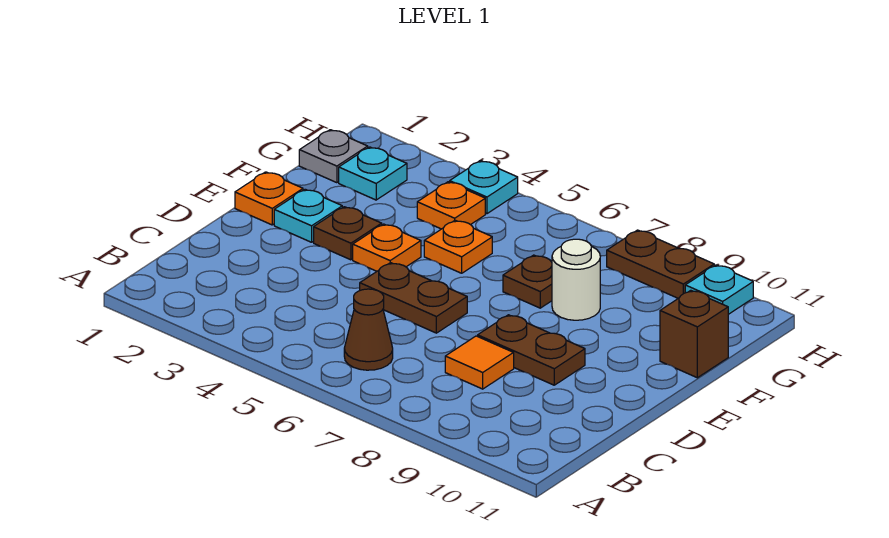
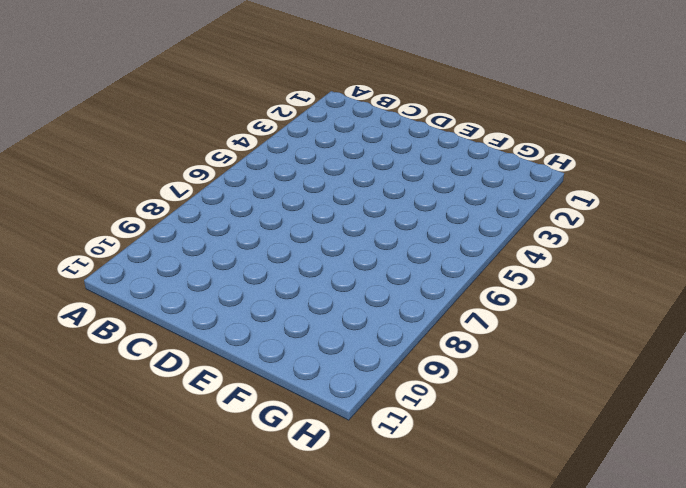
none -> brown 1x1 cone [344,289,393,370]
none -> orange 1x1 tile [445,336,514,389]
none -> brown 1x2 plate [360,263,467,333]

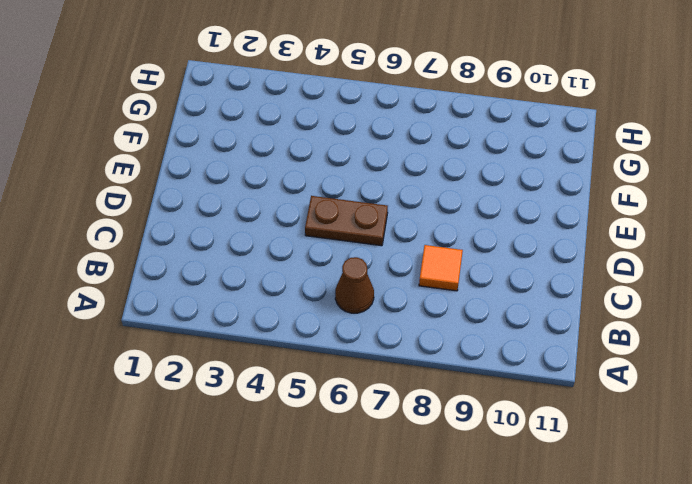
none -> brown 1x2 plate [478,315,585,385]
none -> orange 1x1 plate [235,172,303,225]
none -> cyan 1x1 plate [274,189,342,242]

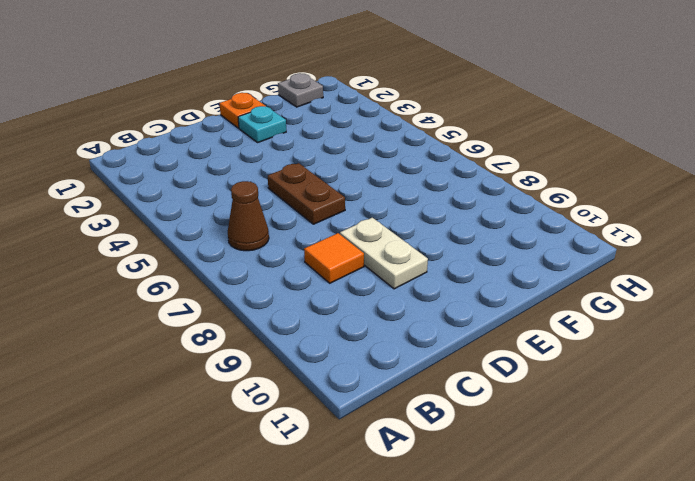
white 1x2 plate [340,218,428,289] -> brown 1x2 plate [478,315,585,385]
none -> brown 1x1 plate [314,207,382,260]
none -> orange 1x1 plate [353,224,421,271]
none -> orange 1x1 plate [424,220,492,273]

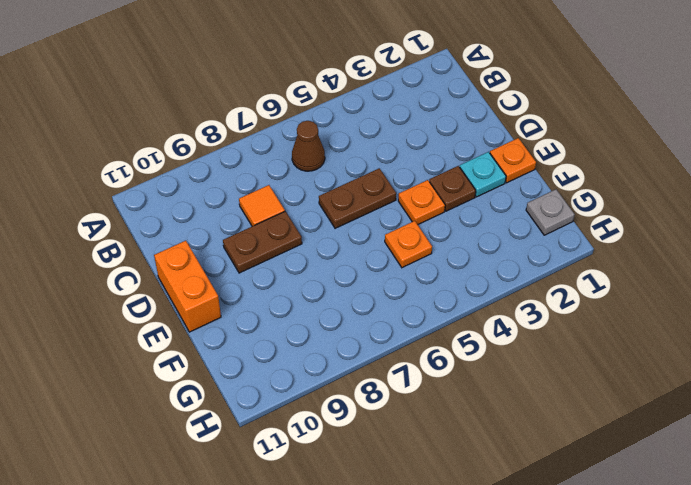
orange 1x2 brick [154,241,221,332] -> none
none -> brown 1x1 plate [503,255,552,308]
none -> white 1x1 round brick [552,239,600,320]
none -> brown 1x1 brick [660,290,728,378]

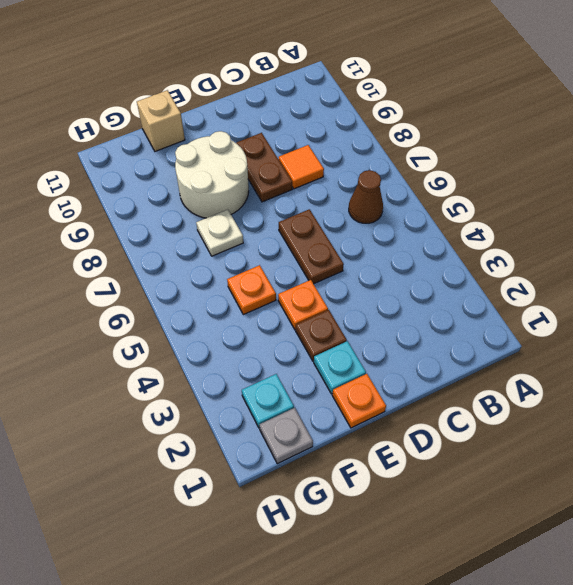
white 2x2 round brick [175,131,249,218] -> white 1x1 round brick [552,239,600,320]
white 1x1 plate [196,209,243,256] -> brown 1x1 plate [503,255,552,308]
tan 1x1 brick [137,90,185,151] -> brown 1x1 brick [660,290,728,378]
none -> orange 1x1 plate [417,182,485,229]
none -> cyan 1x1 plate [450,161,518,214]
none -> brown 1x2 plate [607,230,714,298]

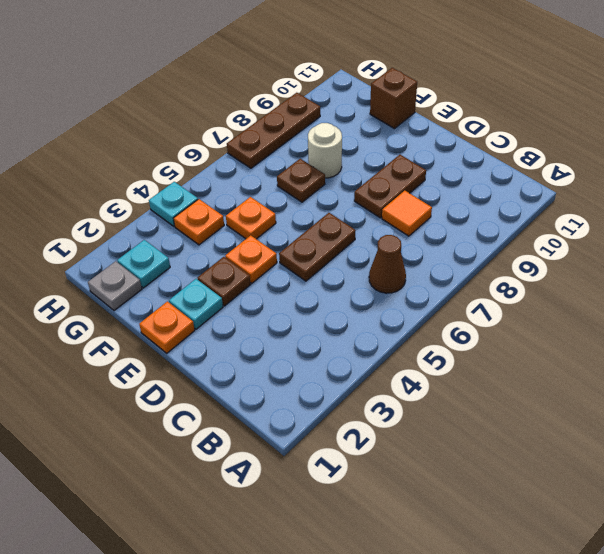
brown 1x3 plate [227,93,320,168] -> brown 1x2 plate [607,230,714,298]
none -> cyan 1x1 plate [685,265,753,314]

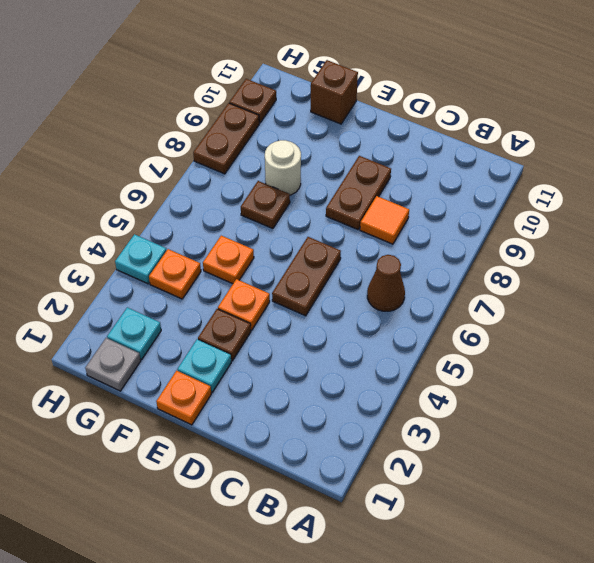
brown 1x1 plate [229,79,276,123] -> cyan 1x1 plate [685,265,753,314]

